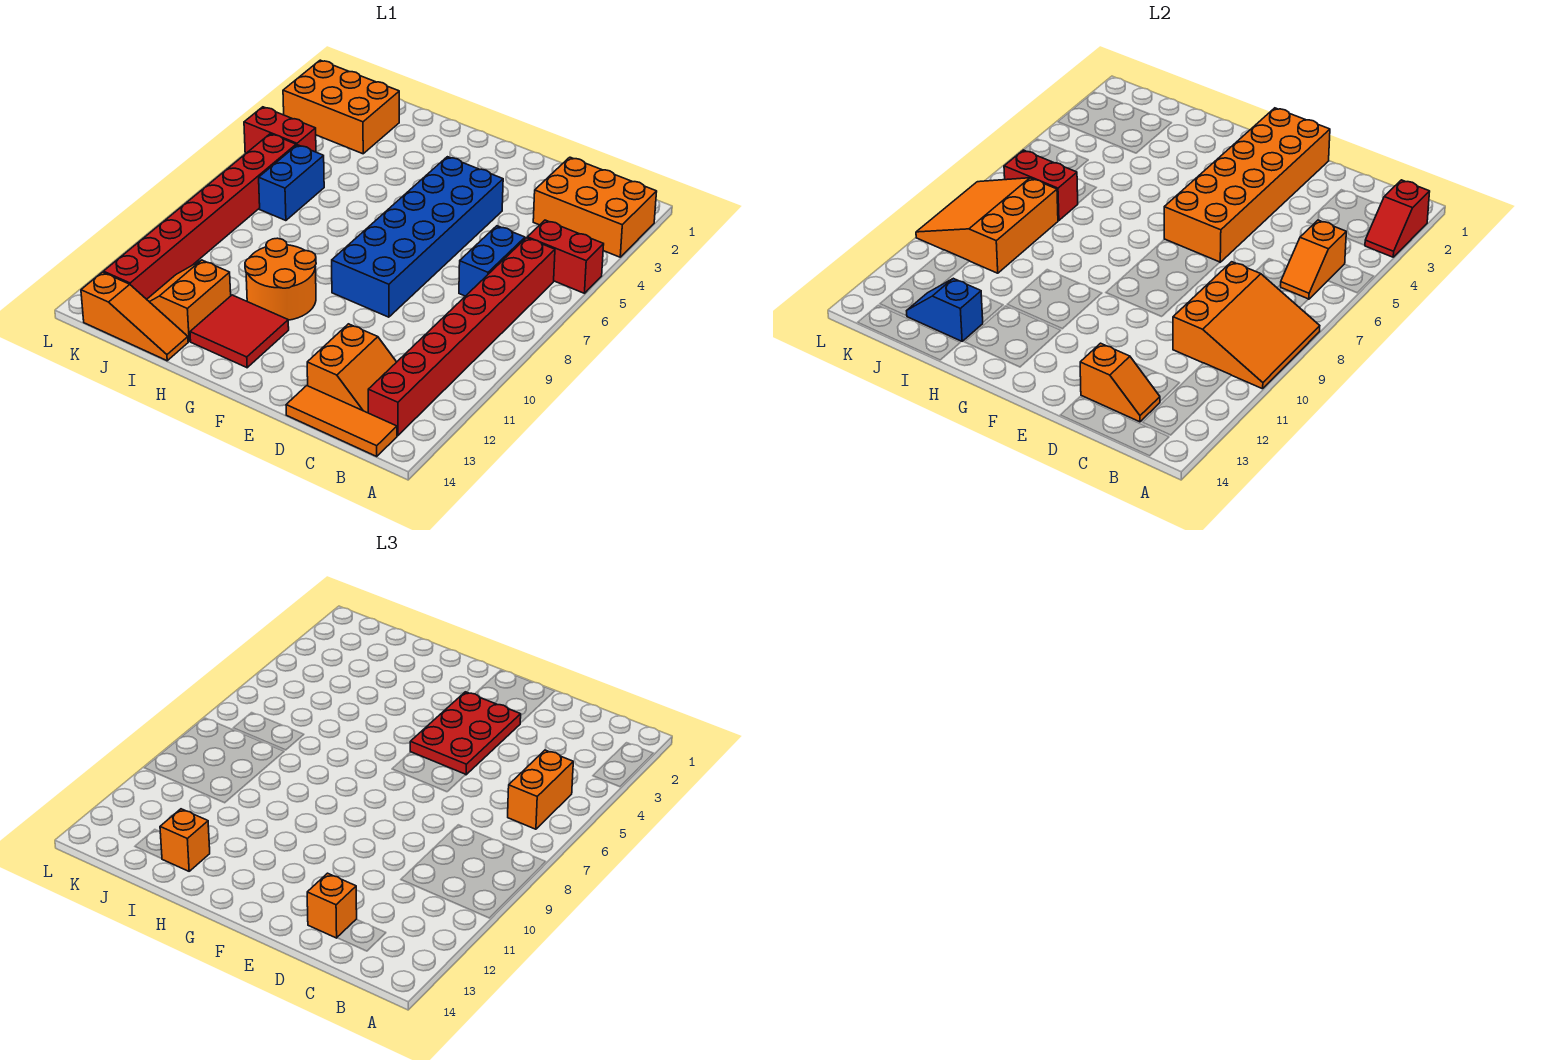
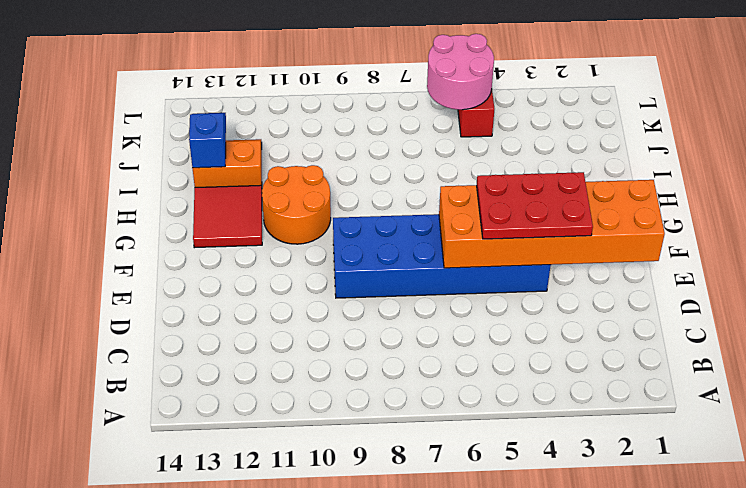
pink 2x2 round brick [427,34,494,110] -> none
none -> orange 2x3 brick [533,157,657,257]
none -> red 1x2 brick [527,220,604,293]
none -> red 1x8 brick [368,238,555,436]

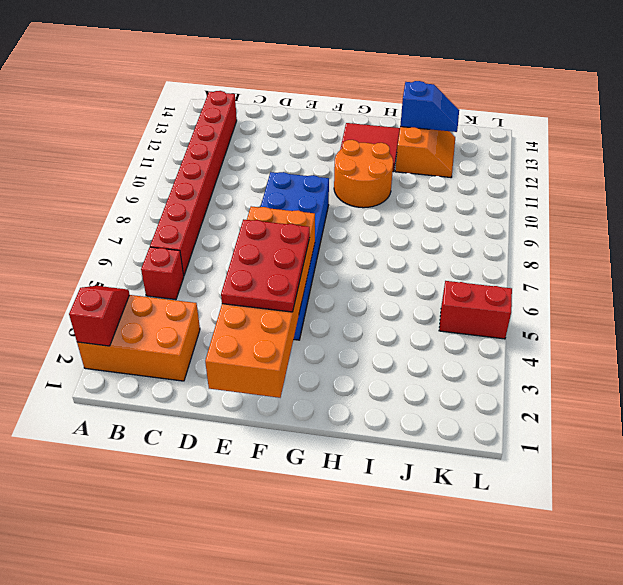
red 1x1 brick [141,247,184,300] -> red 1x2 brick [527,220,604,293]
none -> orange 1x3 tile [286,386,397,456]
none -> blue 1x2 brick [459,226,525,296]
none -> orange 2x2 slope [307,324,396,413]

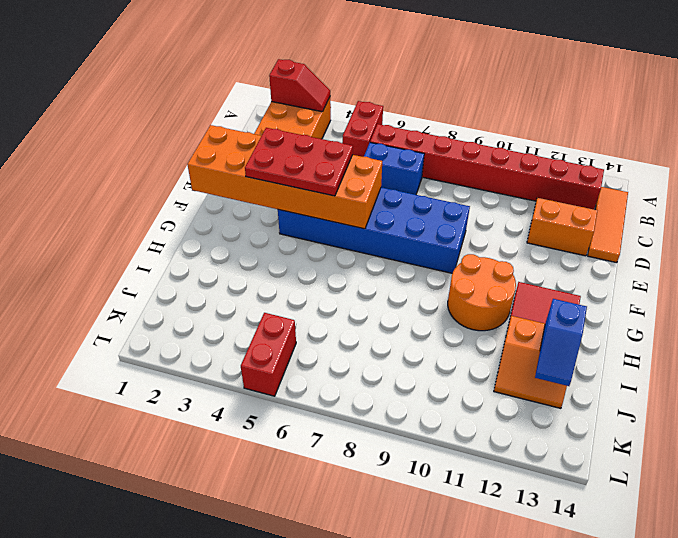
none -> orange 1x3 slope [81,272,188,361]
none -> orange 2x3 brick [283,60,399,154]
none -> blue 1x2 brick [259,145,324,221]

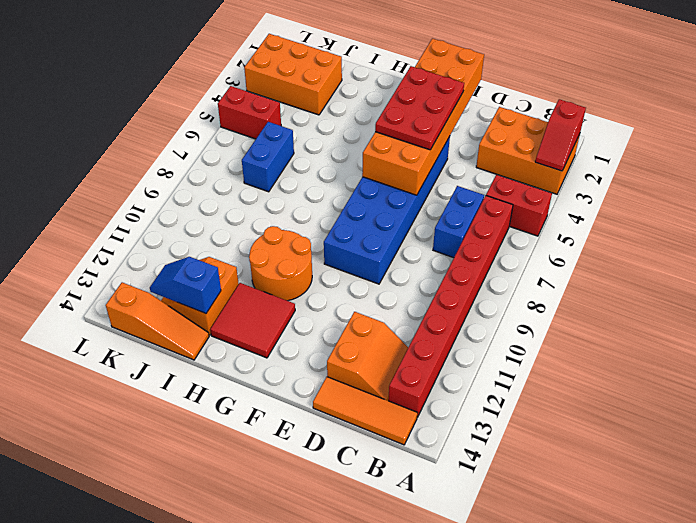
none -> red 1x8 brick [103,134,296,299]
none -> orange 3x3 slope [1173,262,1320,389]
none -> orange 1x2 slope [1281,220,1346,299]

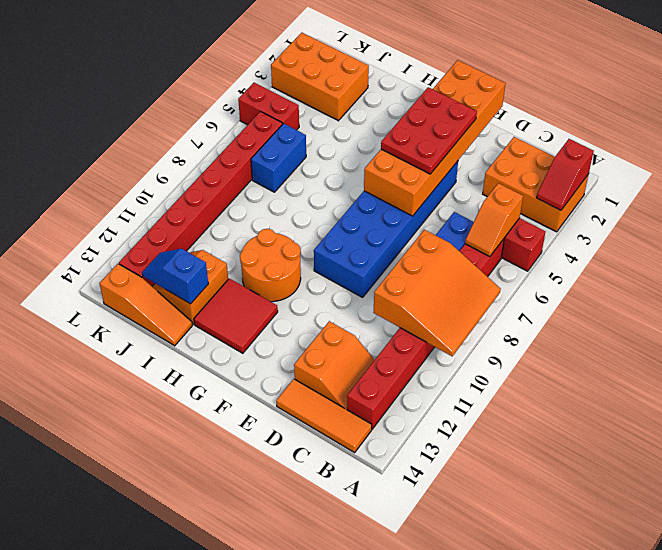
none -> orange 1x2 slope [1080,343,1160,422]
none -> red 1x2 brick [1004,150,1078,221]
none -> orange 3x3 slope [916,178,1058,273]

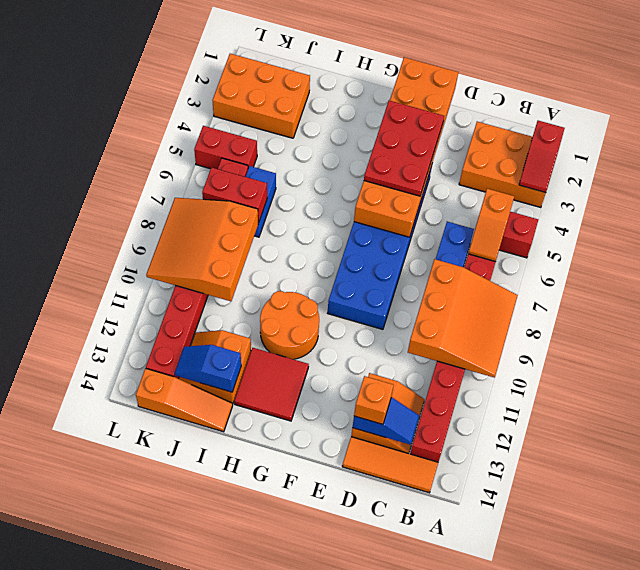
blue 1x2 slope [353,397,419,445] -> orange 1x2 slope [1080,343,1160,422]
none -> orange 1x2 brick [508,750,573,829]
none -> orange 1x1 brick [160,809,210,871]

